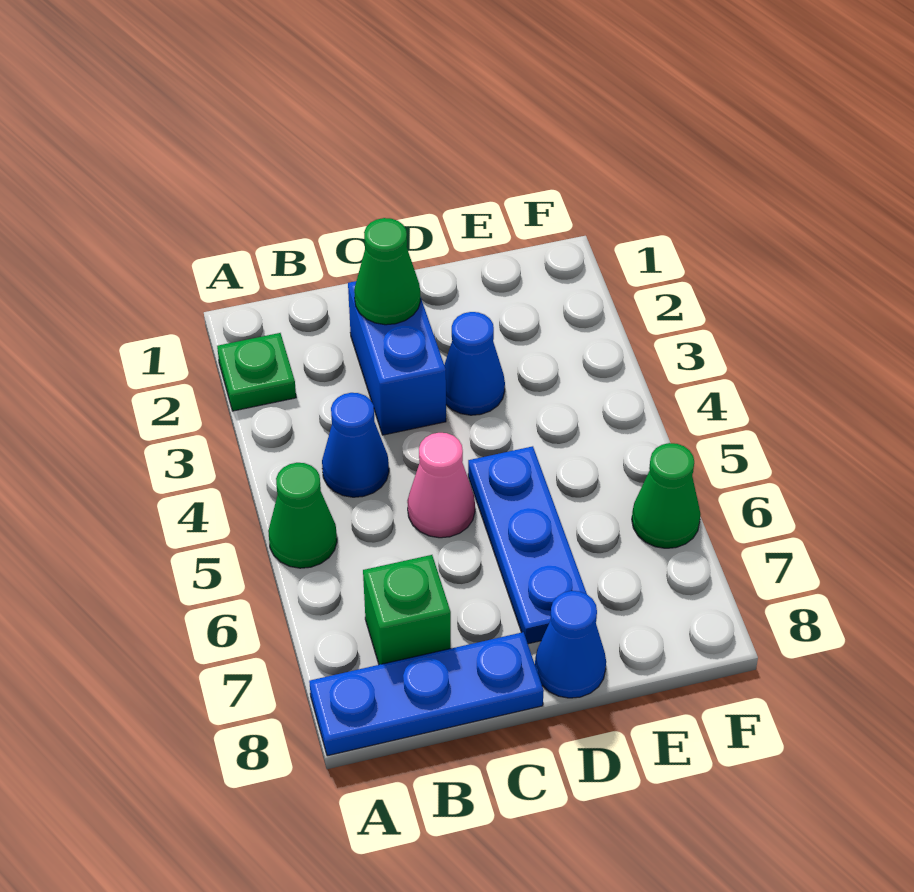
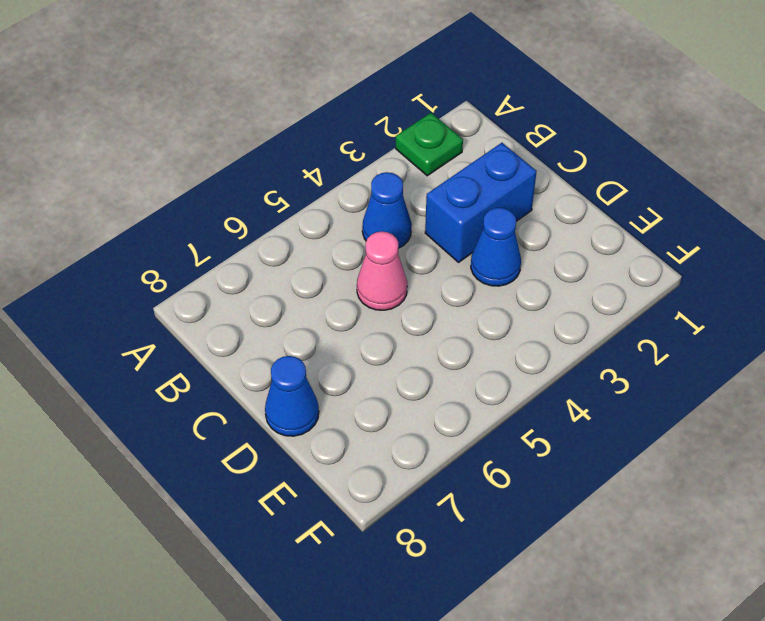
none -> green 1x1 cone [268,463,337,568]
none -> blue 1x3 plate [309,632,544,756]
none -> green 1x1 brick [363,555,451,665]

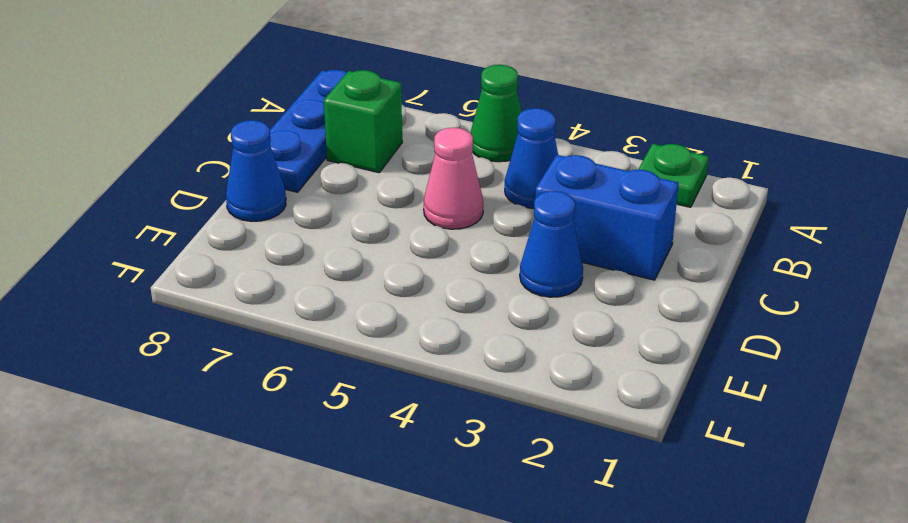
none -> blue 1x3 plate [468,446,587,644]
none -> green 1x1 cone [632,443,700,548]
none -> green 1x1 cone [354,218,421,325]

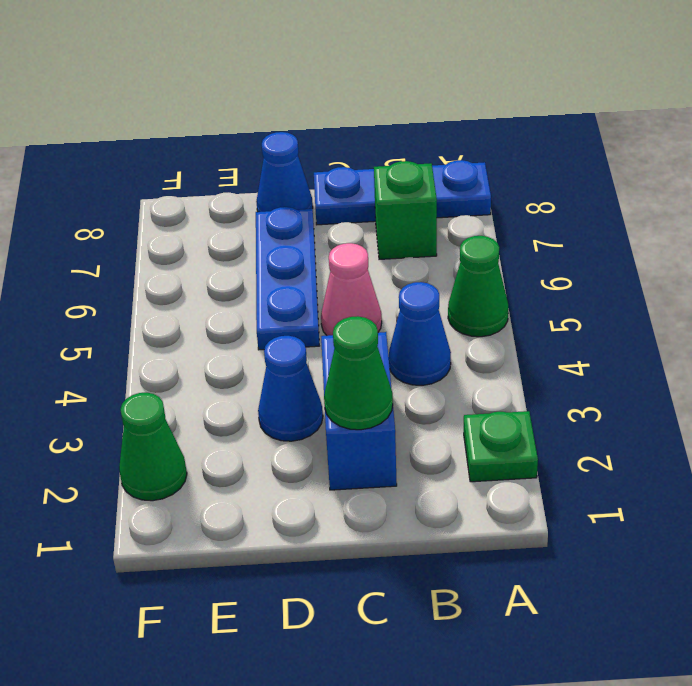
green 1x1 cone [119,393,187,501] -> green 1x1 cone moved to [632,443,700,548]

